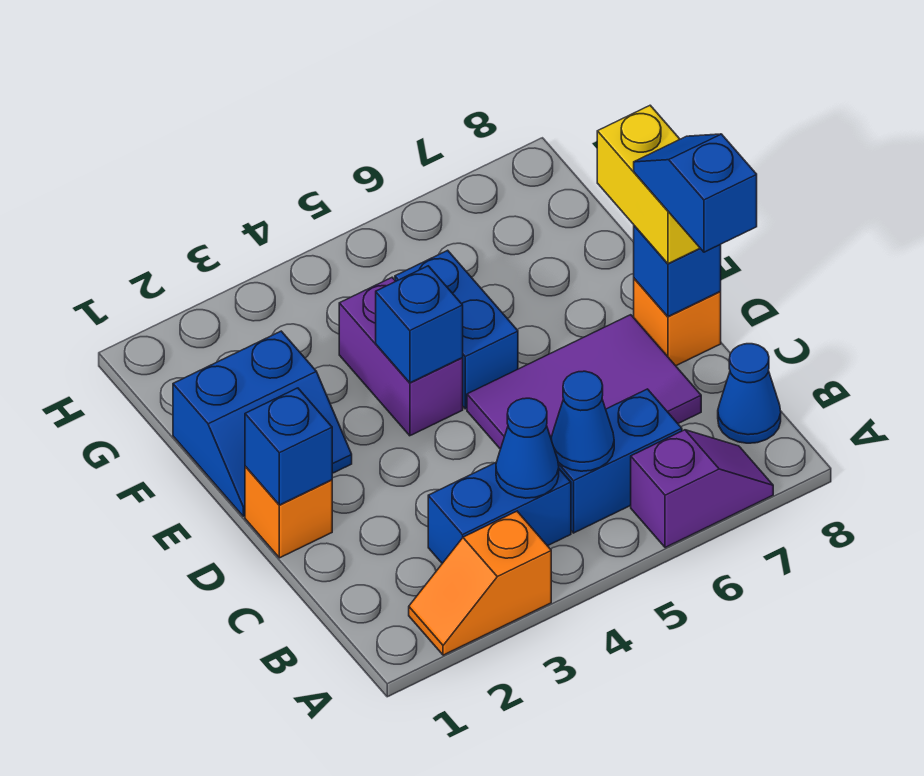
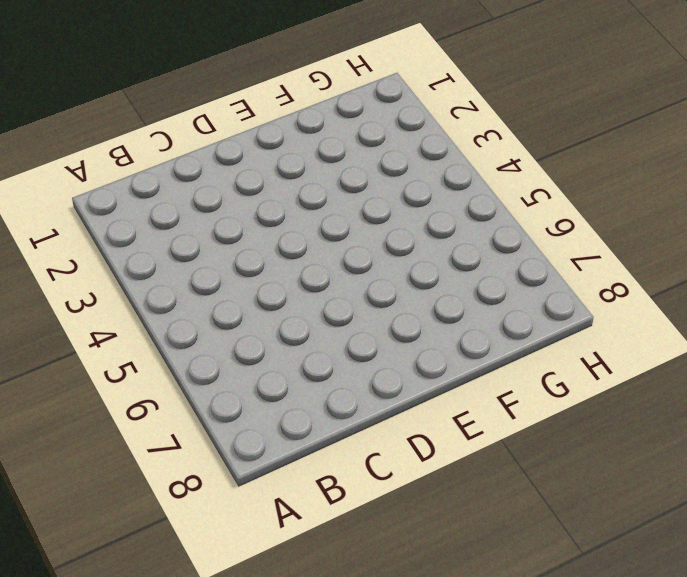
none -> orange 1x2 slope [409,511,551,655]
none -> purple 1x2 slope [631,430,773,548]
none -> blue 1x2 brick [428,463,571,563]

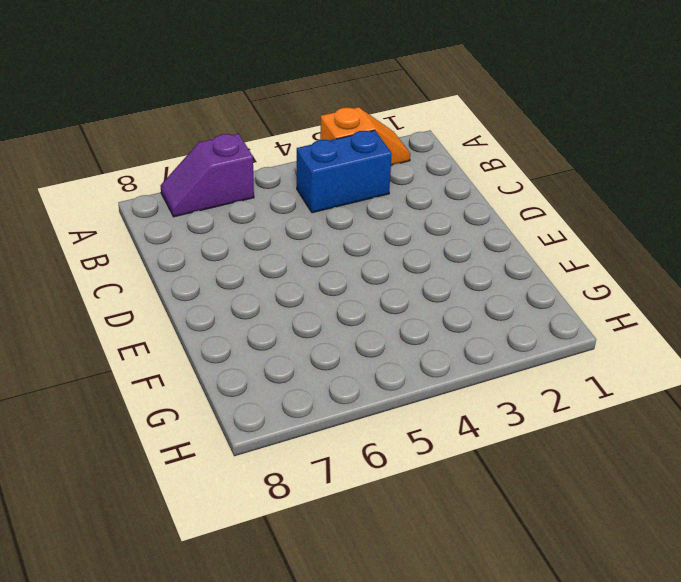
none -> blue 1x2 brick [550,389,682,533]
none -> blue 1x1 cone [718,344,781,443]
none -> purple 2x3 tile [467,315,701,449]

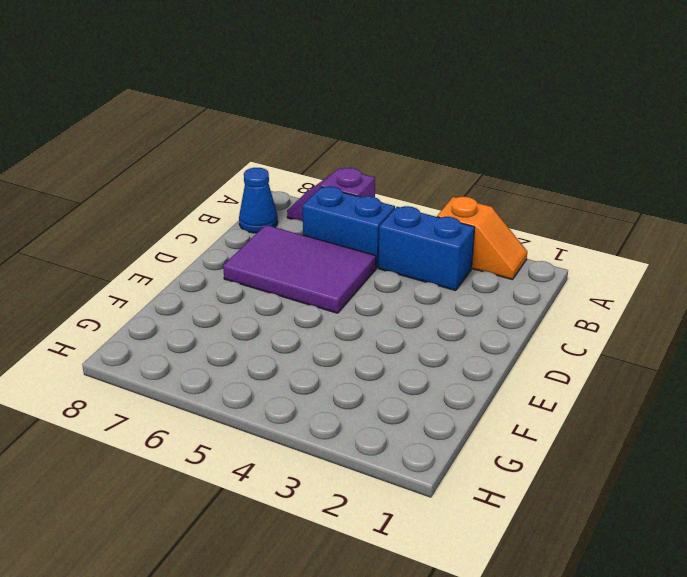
none -> orange 1x1 brick [245,467,332,558]
none -> orange 1x1 brick [634,279,721,366]
none -> blue 2x2 slope [173,331,352,516]

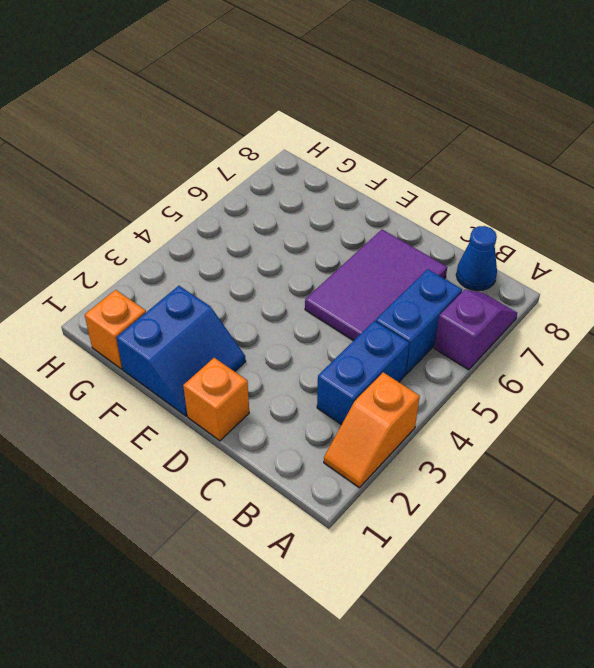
orange 1x1 brick [85,290,146,369] -> orange 1x1 brick moved to [634,279,721,366]
none -> purple 1x2 brick [339,278,463,436]
none -> blue 1x2 brick [395,250,518,409]
none -> blue 1x1 cone [496,398,559,498]

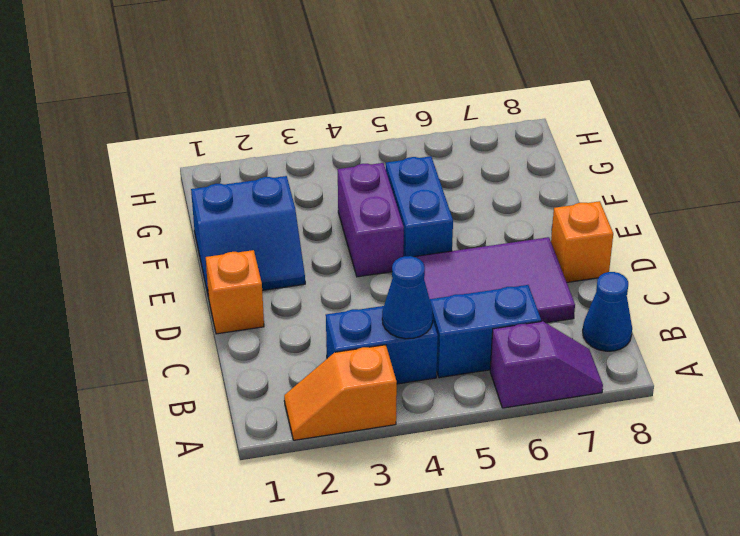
none -> blue 1x1 cone [551,371,614,471]
none -> blue 1x1 brick [245,388,332,505]
none -> blue 1x1 brick [634,226,721,317]

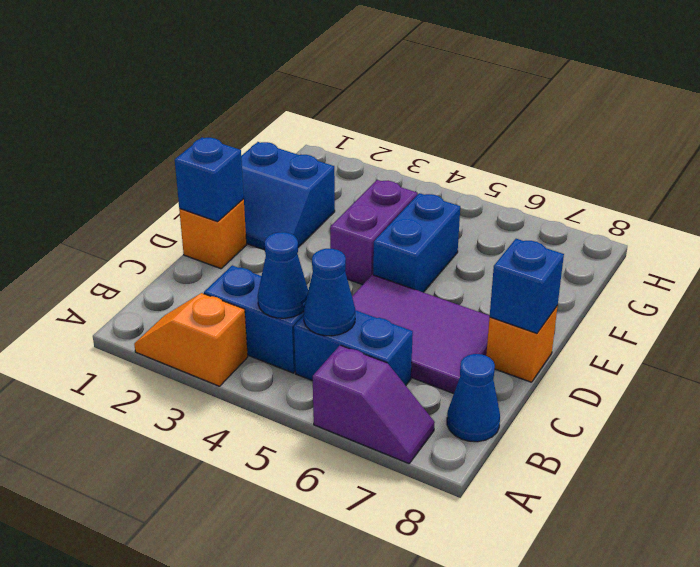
none -> blue 1x1 brick [376,266,463,383]
none -> yellow 1x2 brick [597,105,700,264]
none -> blue 1x2 slope [634,134,757,252]

